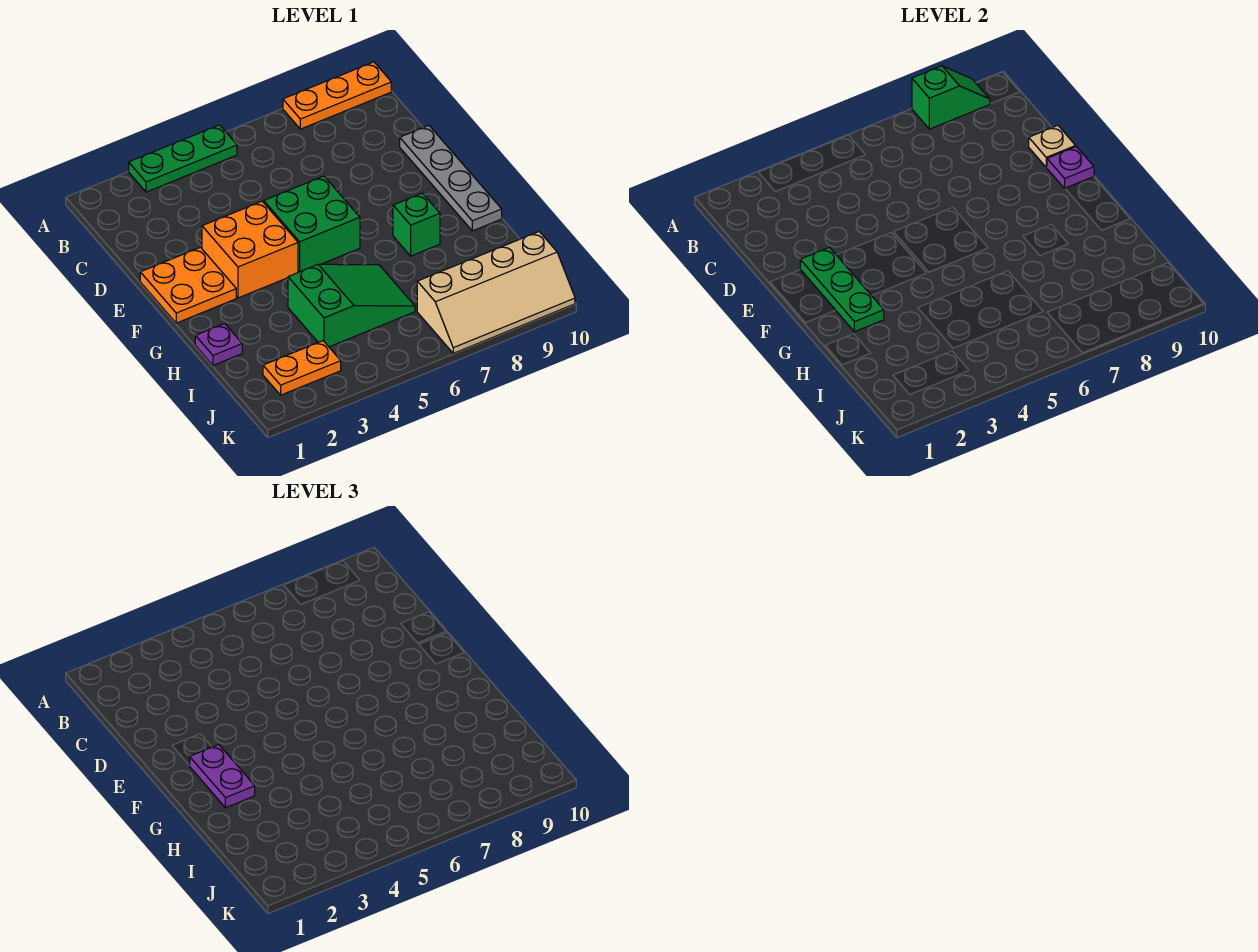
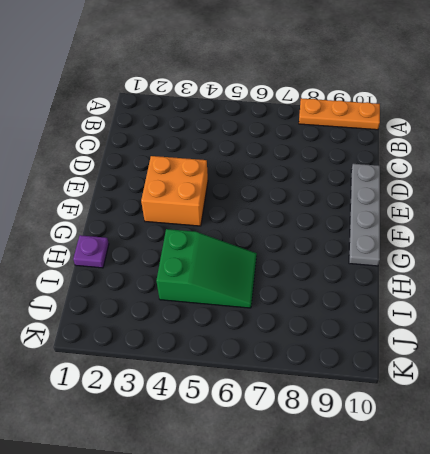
none -> green 1x3 plate [129,125,237,192]
none -> orange 2x2 plate [140,247,236,323]
none -> green 2x2 brick [264,176,360,272]

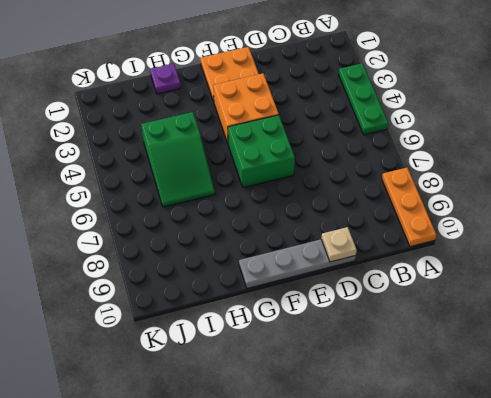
none -> green 1x1 brick [393,193,440,256]
none -> orange 1x2 plate [263,341,341,395]
none -> tan 2x4 slope [417,232,575,353]

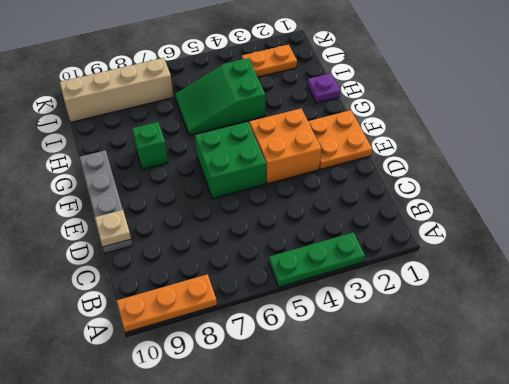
none -> green 1x2 slope [912,66,990,129]
none -> green 1x3 plate [800,247,884,332]
none -> purple 1x1 plate [1047,147,1094,188]

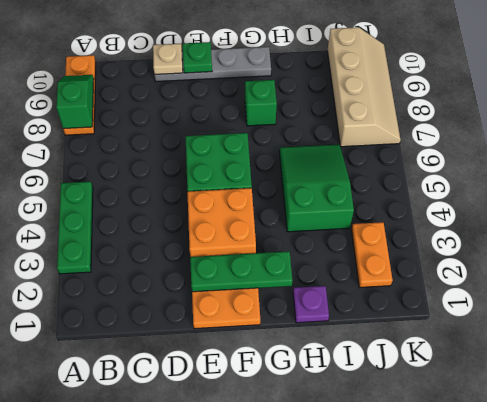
green 1x1 plate [183,42,212,73] -> purple 1x1 plate [1047,147,1094,188]
none -> purple 1x2 plate [189,745,255,808]

